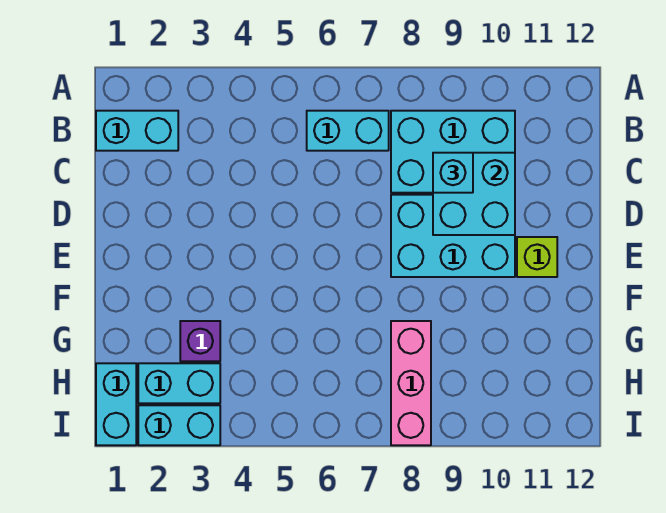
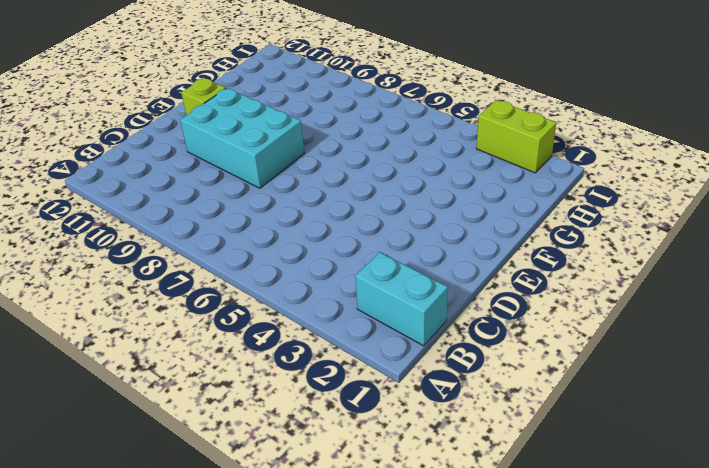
lime 1x2 brick [476,100,556,173] -> cyan 1x2 brick [138,405,220,445]
none -> cyan 1x2 brick [307,111,389,151]
none -> cyan 2x3 brick [391,111,515,193]
none -> purple 1x1 brick [180,321,220,361]

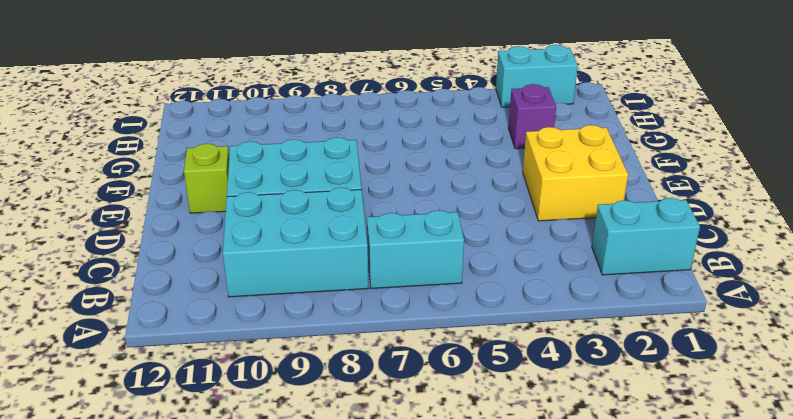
yellow 2x2 brick [523,125,628,221] -> none
none -> pink 1x3 brick [391,321,431,445]
none -> cyan 1x2 brick [96,363,136,445]
none -> cyan 1x2 brick [138,363,220,403]

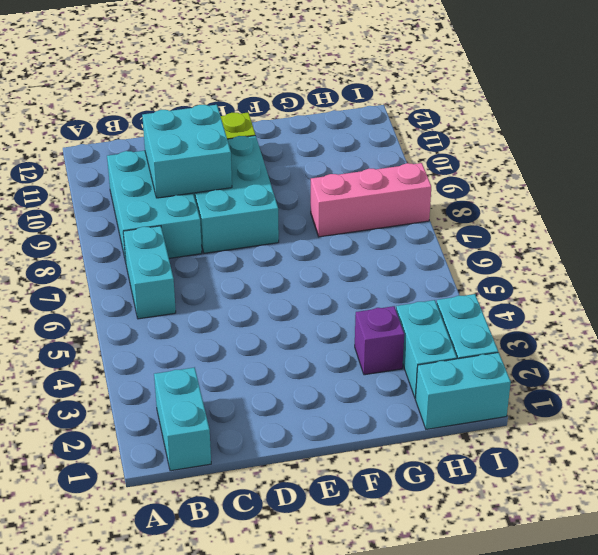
none -> cyan 1x1 brick [433,153,473,193]

